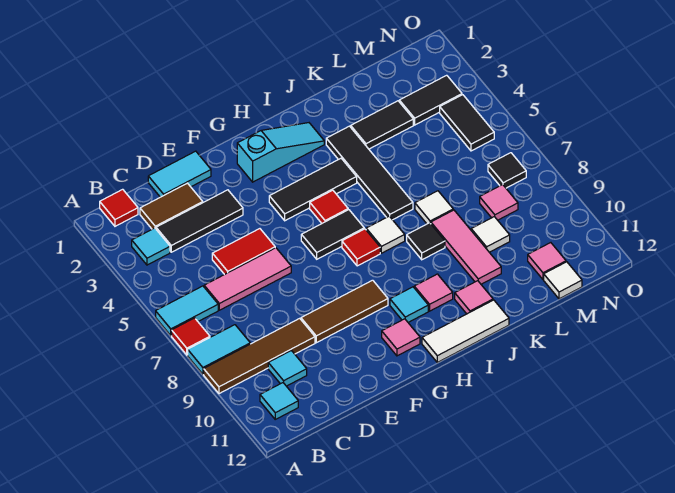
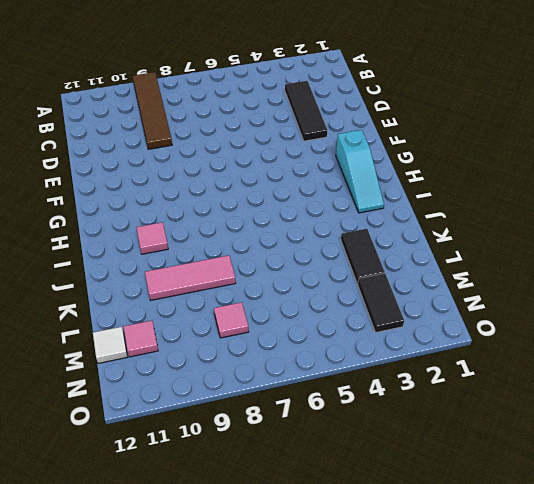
none -> cyan 1x2 tile [156,286,218,336]
none -> red 1x1 tile [172,318,210,355]
none -> cyan 1x2 tile [188,325,250,374]
none -> red 1x1 tile [100,189,138,226]

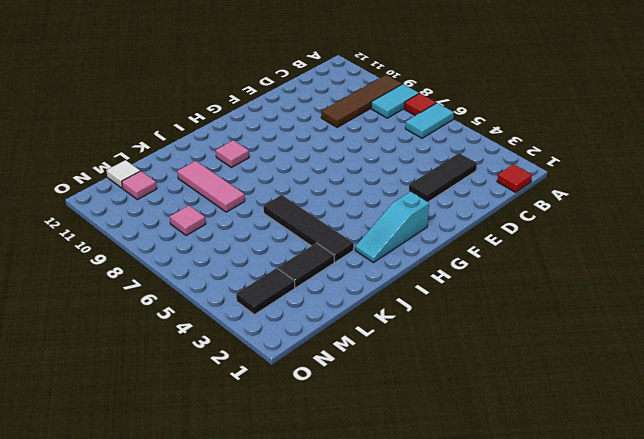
none -> cyan 1x1 tile [132,228,170,265]
none -> cyan 1x1 tile [260,383,298,419]
none -> brown 1x2 tile [140,183,203,229]
none -> pink 1x3 tile [204,248,291,310]

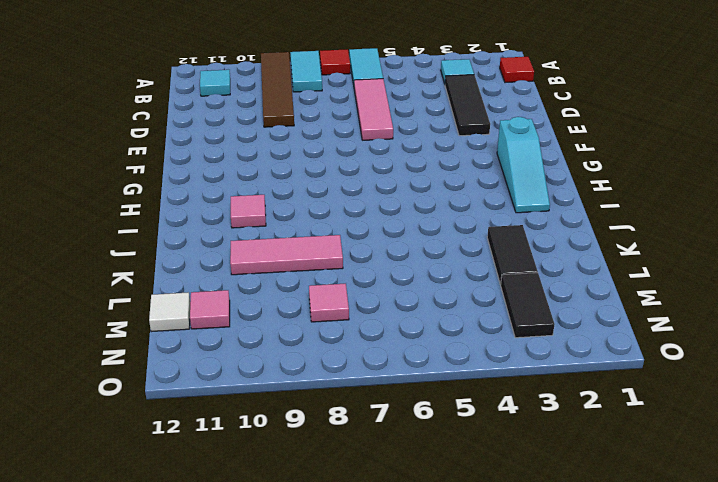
none -> brown 1x2 tile [140,183,203,229]
none -> cyan 1x1 tile [268,351,307,386]
none -> cyan 1x2 tile [148,151,211,197]
none -> red 1x2 tile [212,229,275,274]

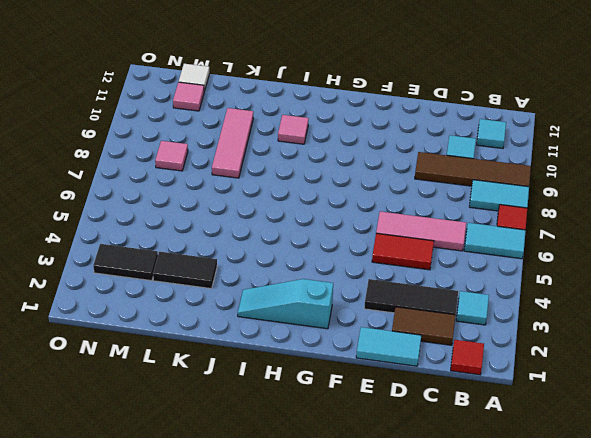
none -> brown 1x3 tile [301,280,388,343]
none -> black 1x3 tile [269,158,357,221]
none -> black 1x2 tile [301,210,364,259]
none -> pink 1x1 tile [382,319,420,356]

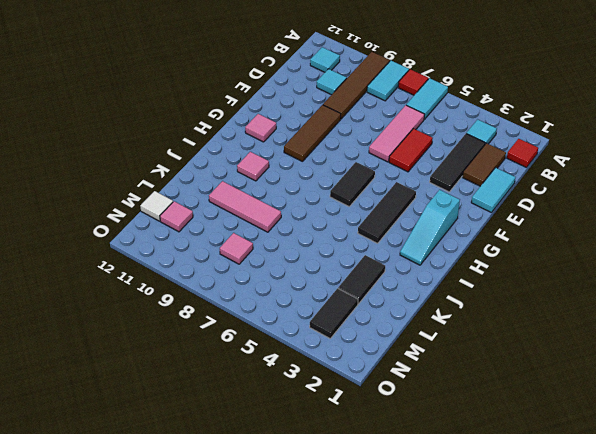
none -> red 1x1 tile [310,190,348,223]
none -> red 1x1 tile [342,229,380,266]
none -> cyan 1x1 tile [390,287,428,322]
none -> white 1x3 tile [422,300,509,362]

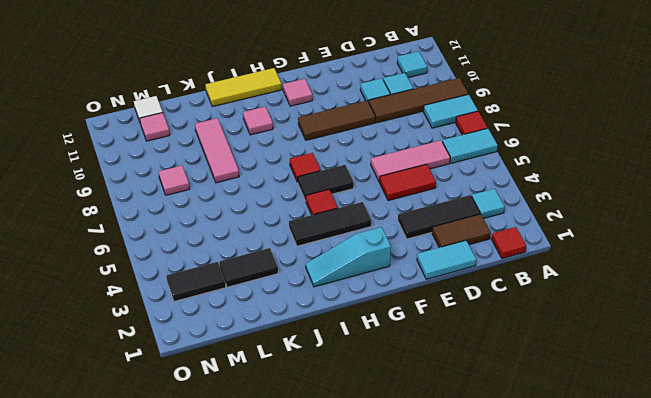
cyan 1x1 tile [360,78,390,102] -> cyan 1x1 tile moved to [390,287,428,322]
yellow 1x3 tile [205,68,282,107] -> white 1x3 tile [422,300,509,362]
none -> white 1x1 tile [366,216,405,253]
none -> black 1x4 tile [326,126,413,220]
none -> black 1x1 tile [407,223,445,260]
none -> pink 1x1 tile [455,281,493,314]

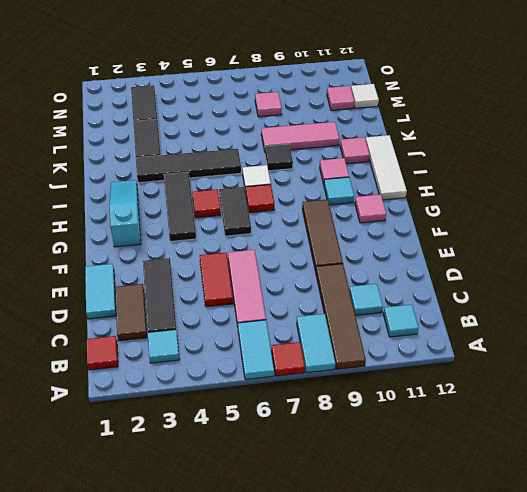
none -> white 1x1 tile [415,191,453,224]
none -> white 1x1 tile [471,217,510,252]
none -> black 1x2 tile [440,95,494,151]
none -> black 1x1 tile [488,153,526,188]

